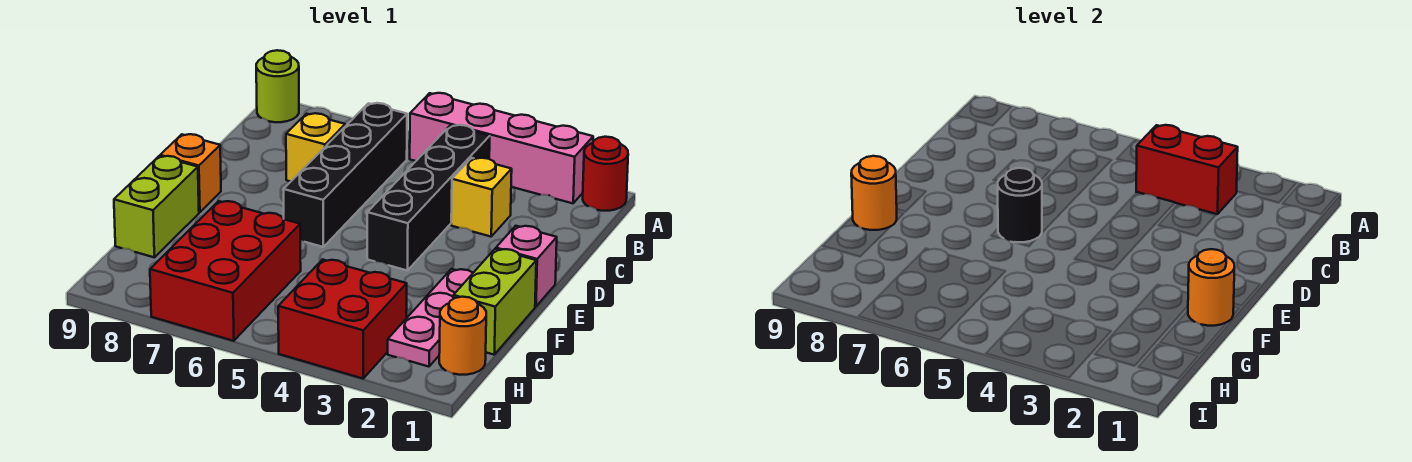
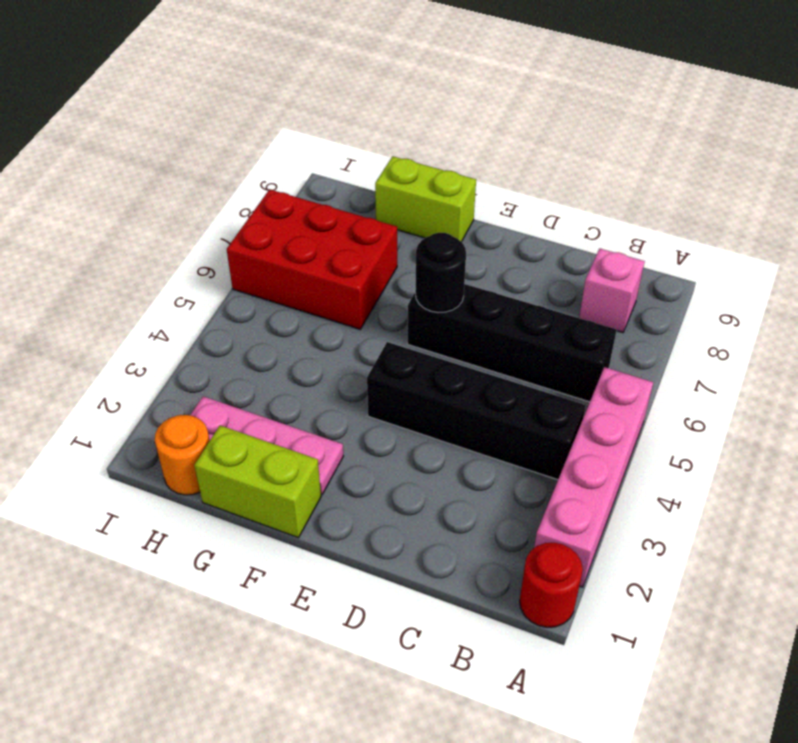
pink 1x1 brick [579,248,645,333] -> pink 1x1 brick moved to [496,226,557,307]
none -> lime 1x1 round brick [256,50,299,122]
none -> yellow 1x1 brick [451,158,512,237]
none -> yellow 1x1 brick [286,113,345,182]

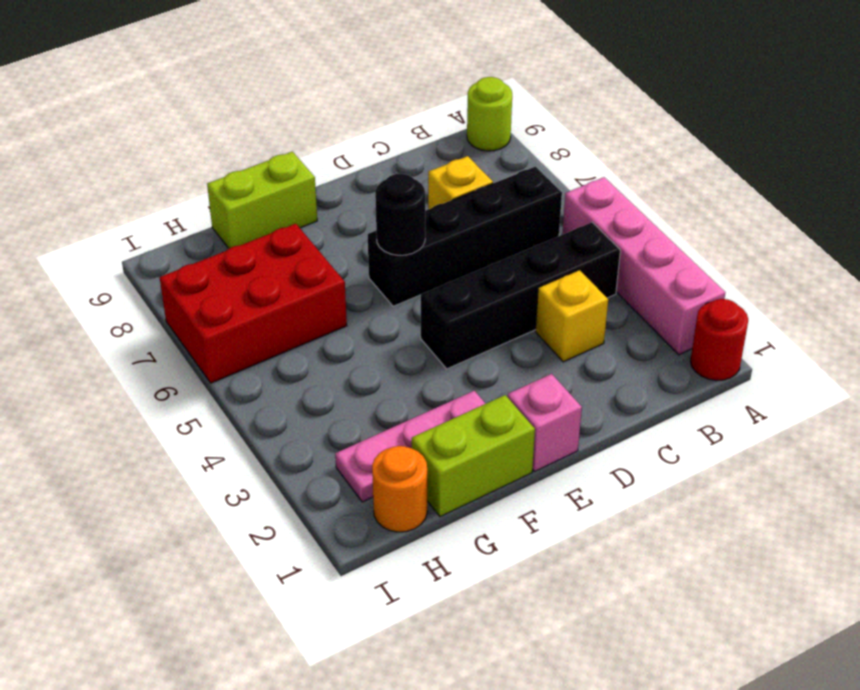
none -> orange 1x1 brick [160,134,221,212]
none -> red 2x2 brick [278,260,407,379]
none -> red 1x2 brick [1136,125,1238,214]

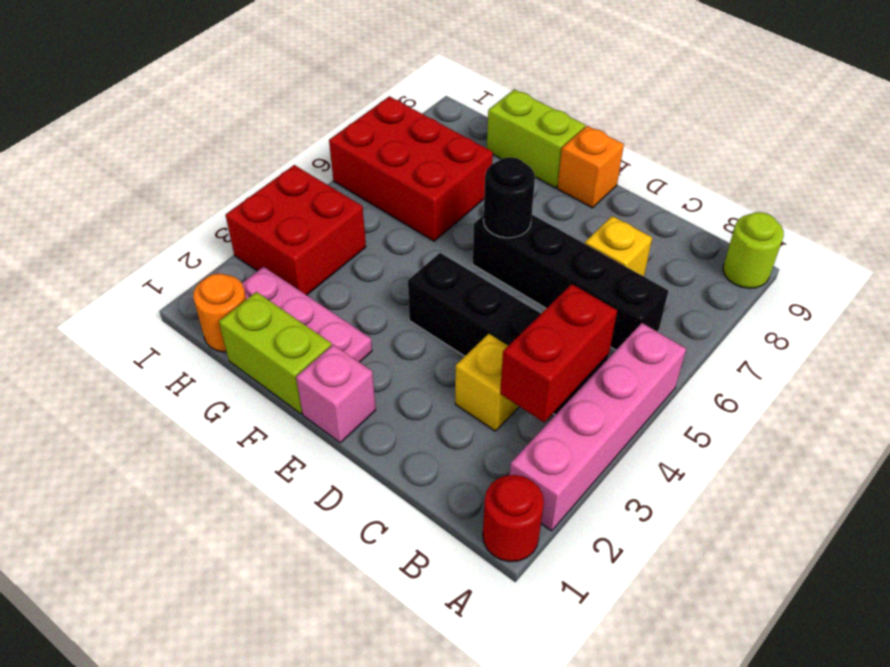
none -> orange 1x1 round brick [1188,249,1235,326]
none -> orange 1x1 round brick [851,156,897,230]

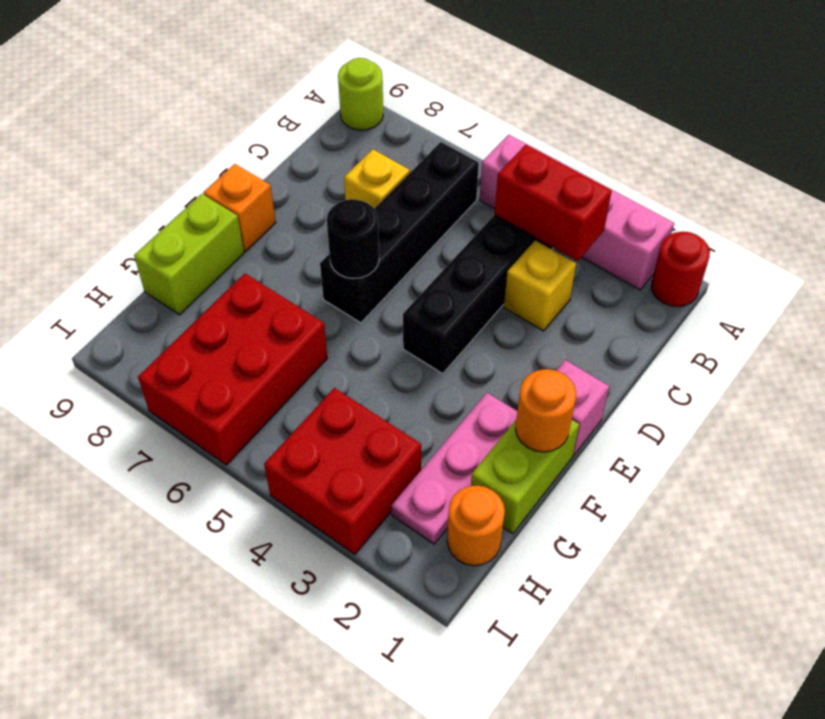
none -> orange 1x1 round brick [851,156,897,230]

